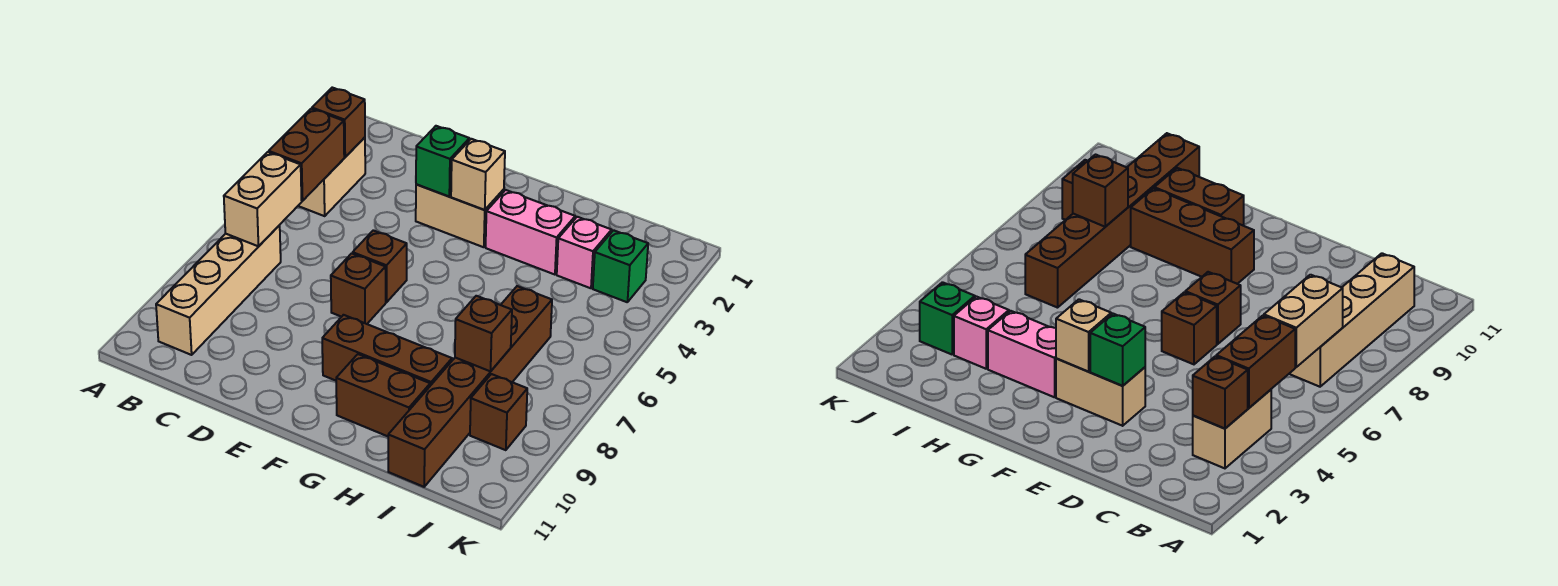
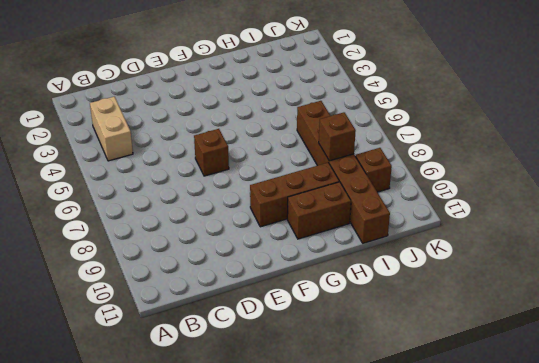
none -> tan 1x4 brick [156,225,281,355]
none -> tan 1x2 brick [416,184,504,247]
none -> brown 1x1 brick [331,253,386,324]

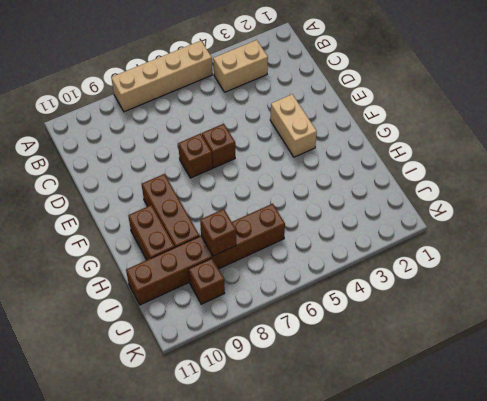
tan 1x4 brick [111,41,212,112] -> tan 1x4 brick moved to [156,225,281,355]
none -> pink 1x2 brick [486,190,575,275]
none -> pink 1x1 brick [557,217,612,288]
none -> green 1x1 brick [593,230,648,302]

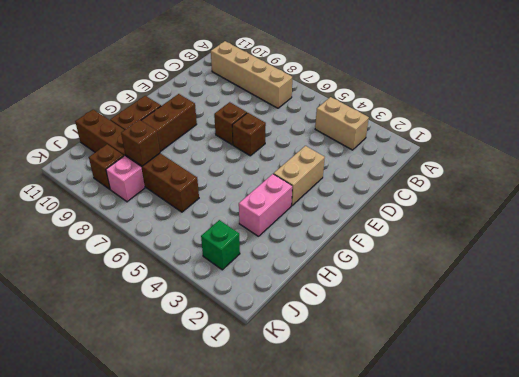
pink 1x1 brick [106,156,145,202] -> pink 1x1 brick moved to [557,217,612,288]
none -> brown 1x1 brick [312,88,365,157]
none -> brown 1x2 brick [269,109,344,201]
none -> tan 1x2 brick [224,152,302,246]

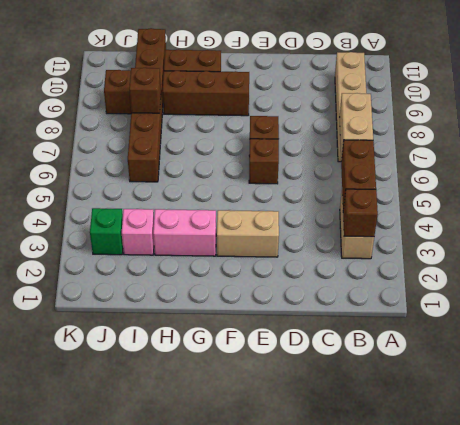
none -> green 1x1 brick [416,126,469,196]
none -> tan 1x1 brick [451,139,505,210]

